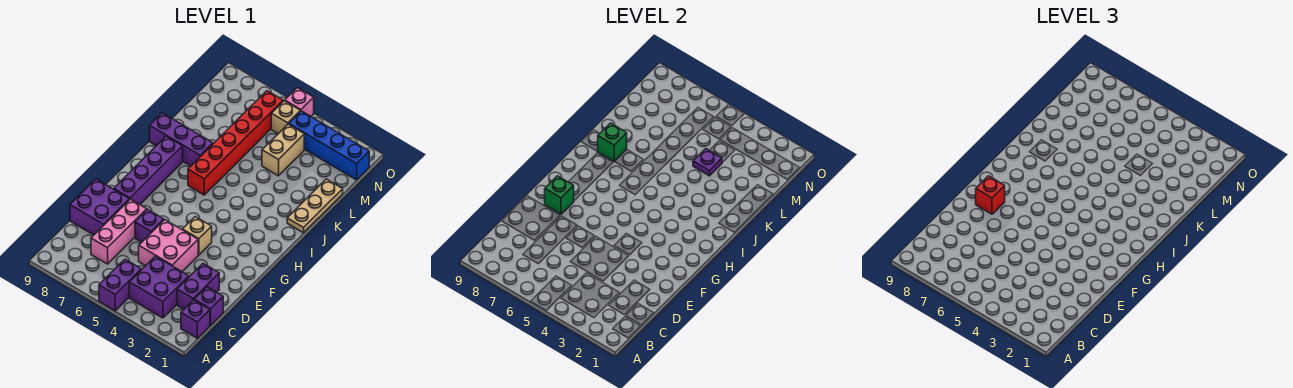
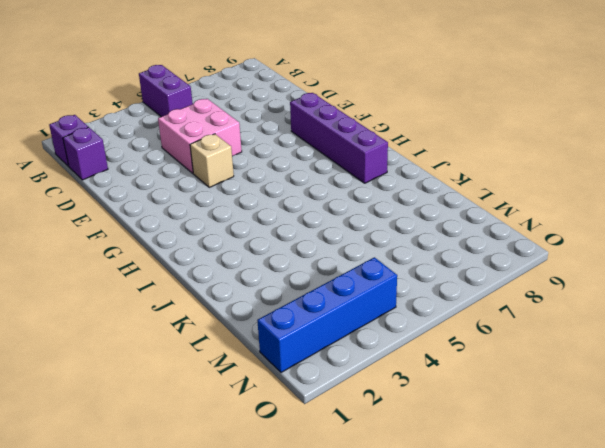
none -> purple 2x2 brick [129,256,189,318]
none -> purple 1x2 brick [177,264,219,309]
none -> pink 1x3 brick [91,199,147,264]

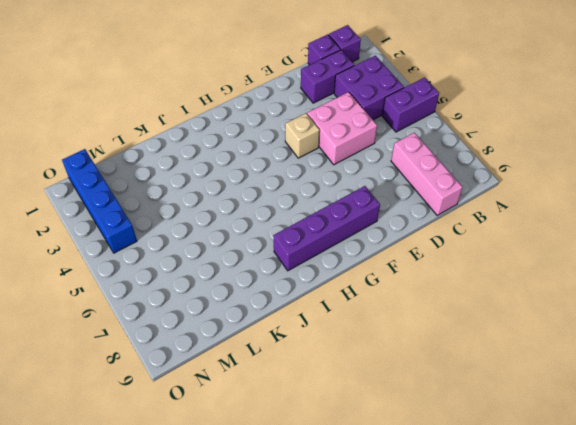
pink 1x3 brick [391,133,463,215] -> pink 1x3 brick turned to [91,199,147,264]
none -> purple 2x2 brick [70,179,129,235]
none -> purple 1x1 brick [135,209,164,242]
none -> red 1x6 brick [188,91,283,195]

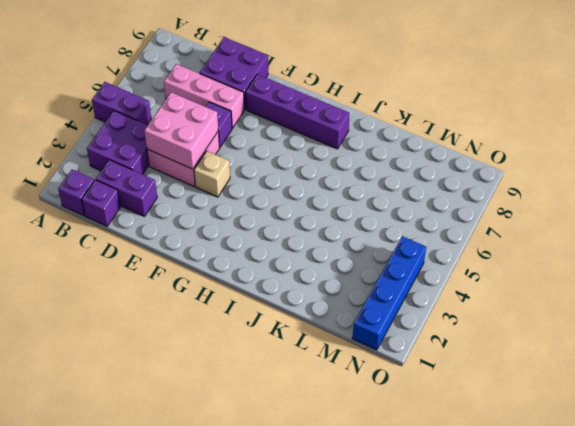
pink 2x2 brick [144,92,218,169] -> none
none -> red 1x6 brick [188,91,283,195]
none -> tan 1x3 plate [287,179,343,233]
none -> purple 1x3 brick [150,113,213,166]

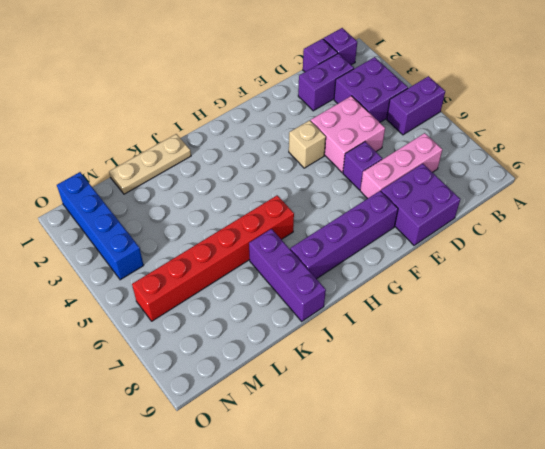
none -> tan 1x2 brick [262,124,304,176]
none -> tan 1x1 brick [271,101,300,134]
none -> pink 1x1 brick [285,88,314,116]

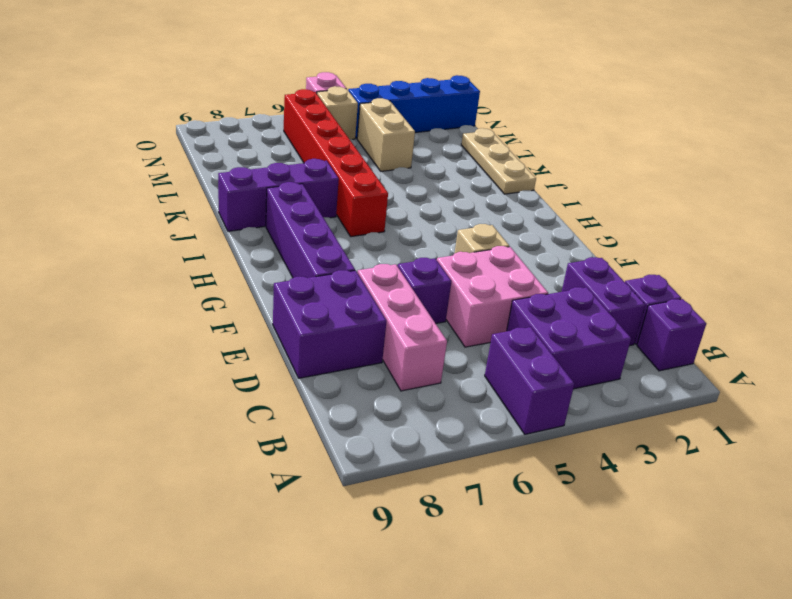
none -> green 1x1 brick [545,176,574,214]
none -> green 1x1 brick [597,123,627,161]
none -> purple 1x1 plate [693,149,722,176]

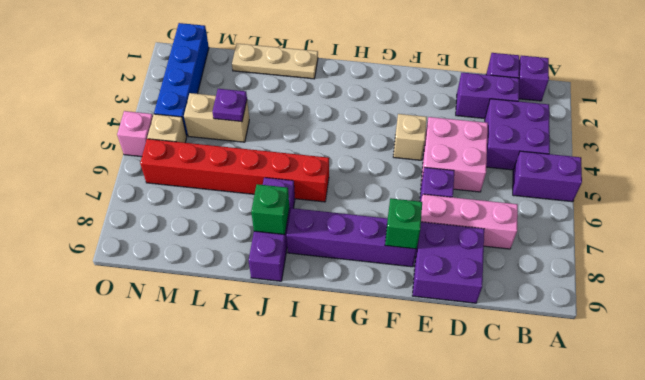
none -> red 1x1 brick [976,176,1005,214]

